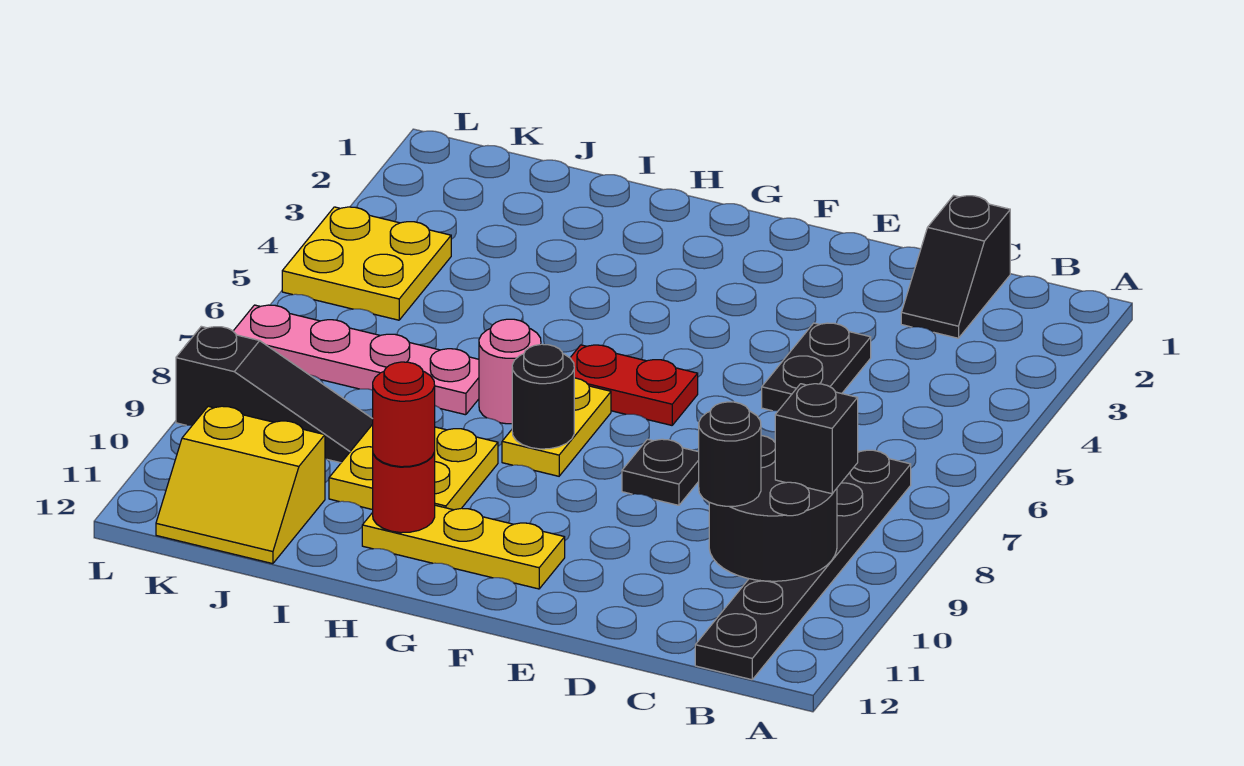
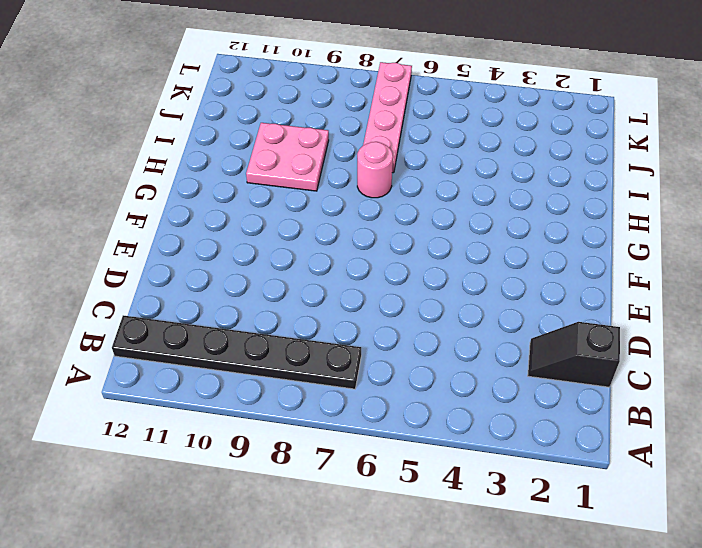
pink 2x2 plate [246,123,329,191] -> yellow 2x2 plate [329,424,498,510]
none -> black 1x2 plate [762,323,871,411]
none -> black 1x1 plate [622,439,699,505]
none -> red 1x2 plate [570,345,698,425]

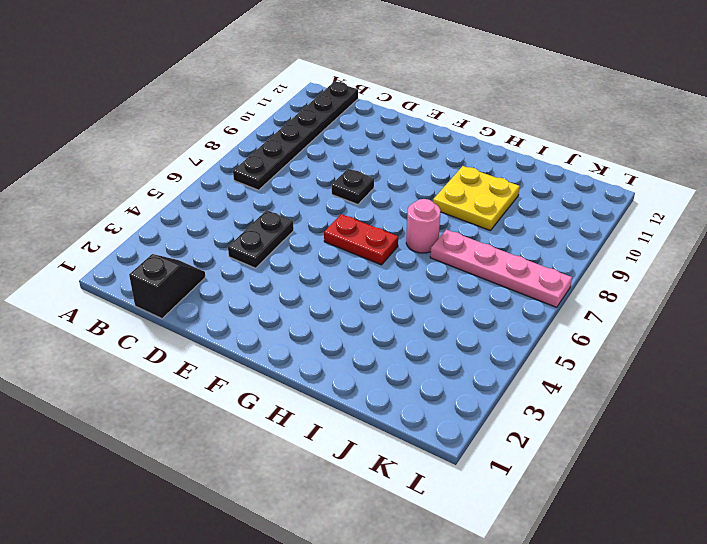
none -> yellow 1x3 plate [362,505,565,589]
none -> yellow 1x2 plate [502,378,611,476]
none -> black 1x3 slope [176,326,373,463]

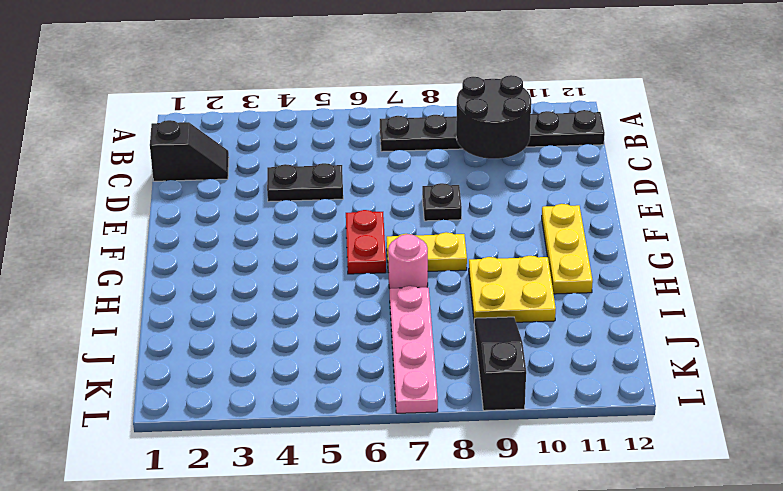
none -> yellow 2x2 slope [156,406,325,564]
none -> yellow 2x2 plate [282,207,451,320]
none -> black 1x1 round brick [512,344,574,449]

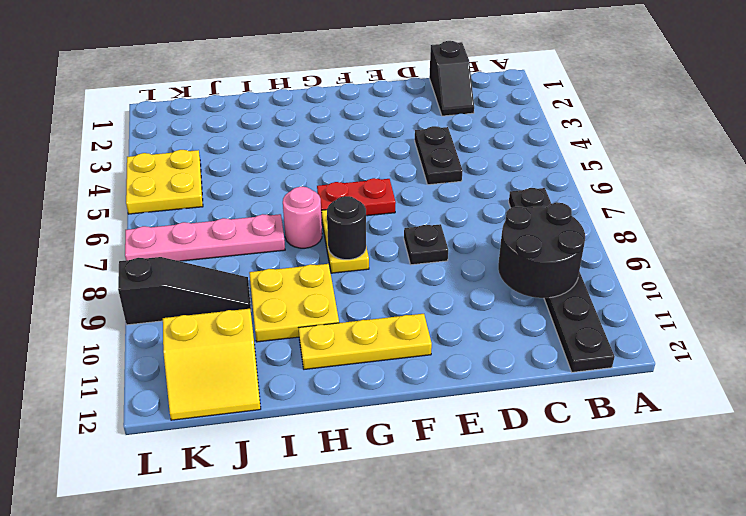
none -> red 1x1 round brick [373,453,435,533]
none -> black 1x1 brick [775,384,858,494]
none -> black 1x1 round brick [699,402,761,506]

